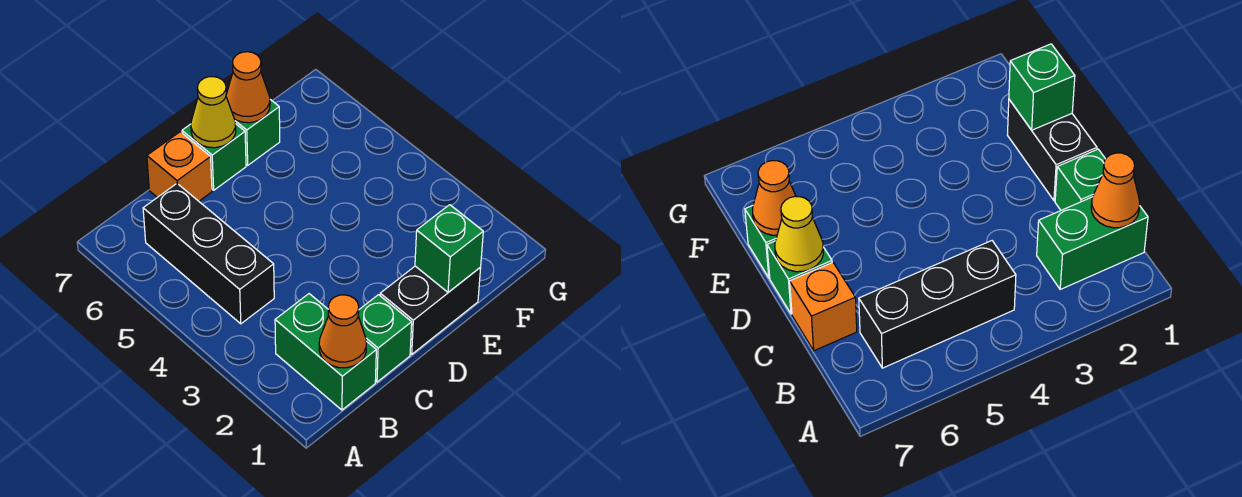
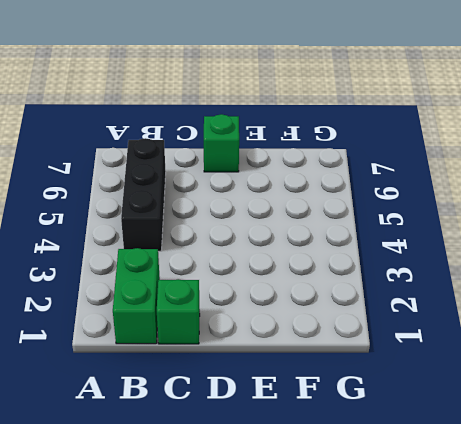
none -> orange 1x1 brick [147,132,212,201]
none -> black 1x2 brick [380,266,481,354]

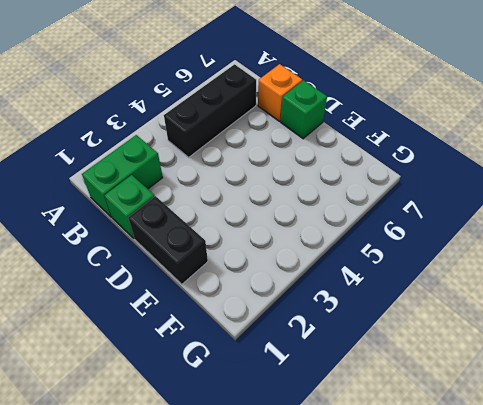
none -> green 1x1 brick [235,100,280,165]
none -> orange 1x1 cone [319,295,367,368]

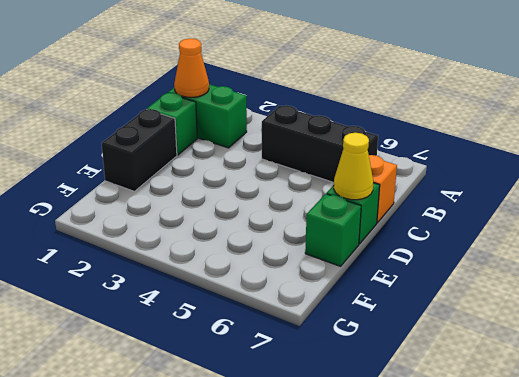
none -> green 1x1 brick [415,205,483,292]
none -> orange 1x1 cone [226,52,270,123]

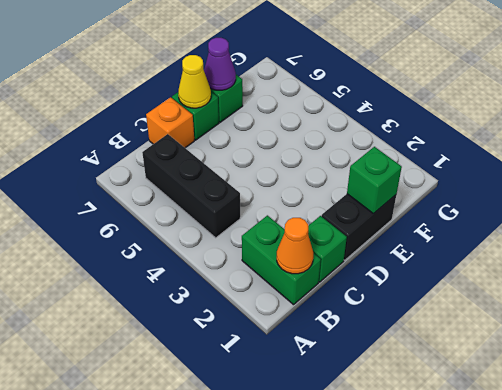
purple 1x1 cone [204,38,236,90] -> orange 1x1 cone [226,52,270,123]

